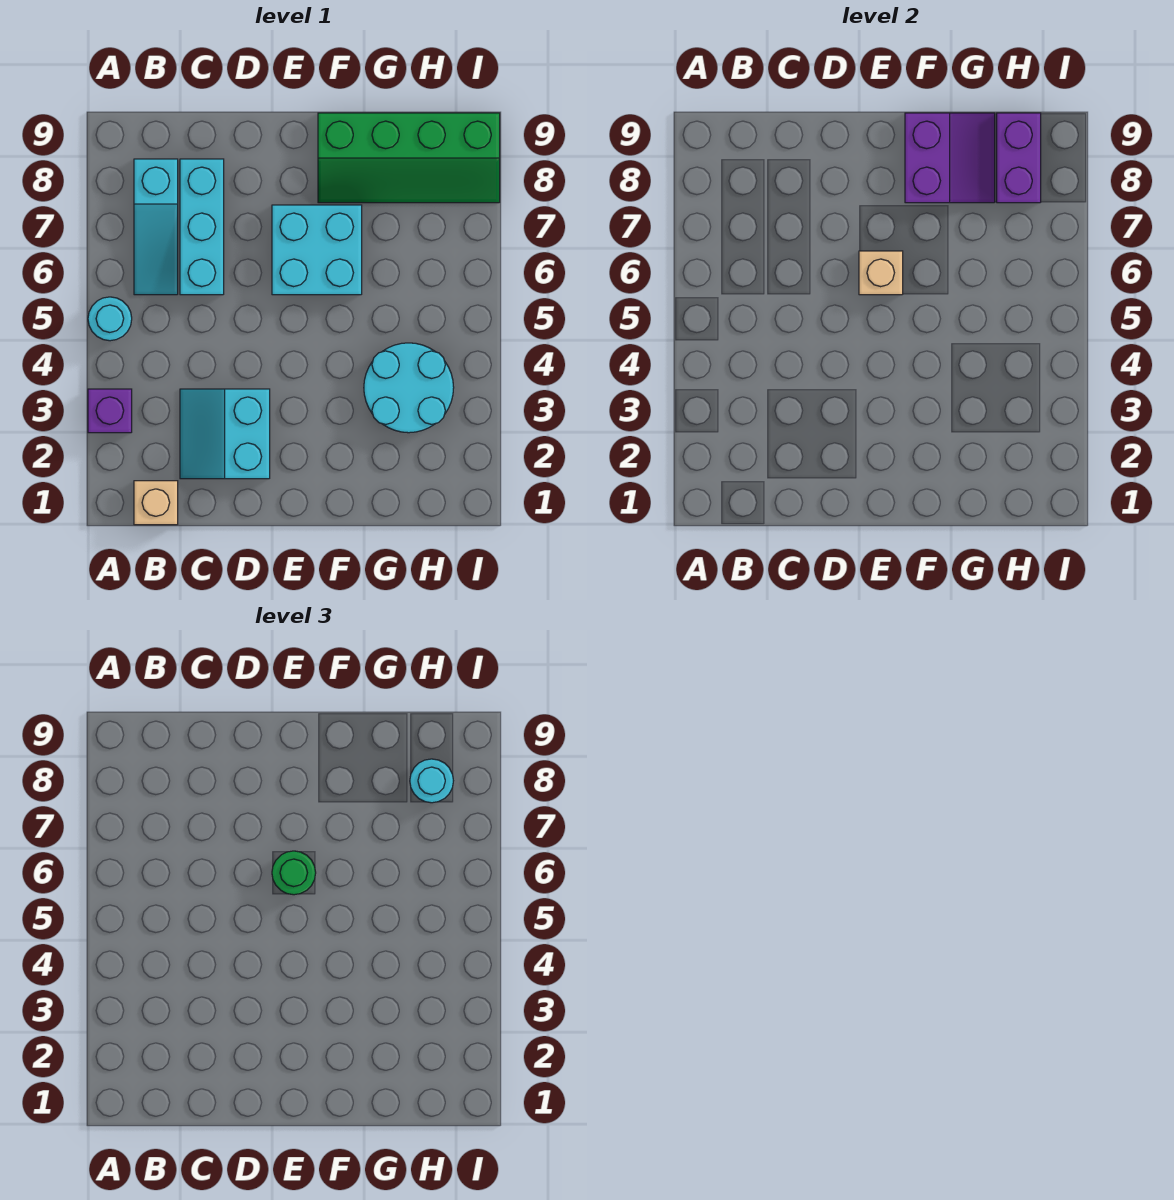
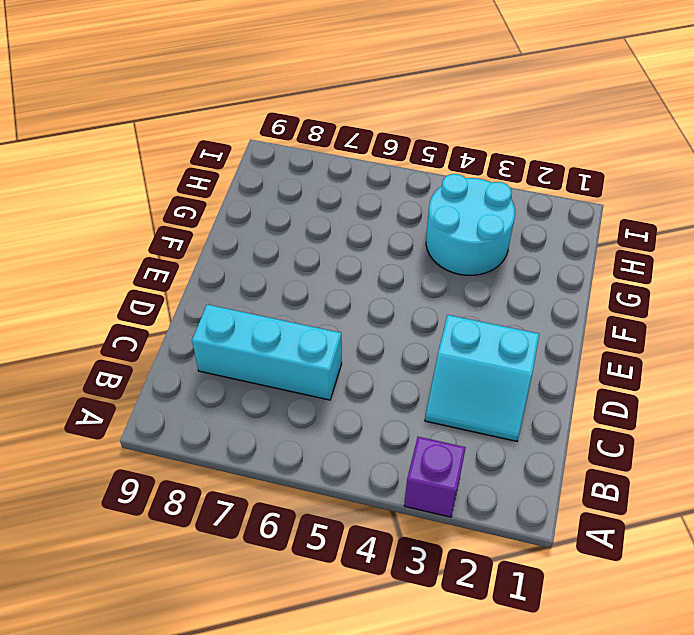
none -> cyan 1x1 round brick [88,297,132,341]
none -> tan 1x1 brick [134,481,178,525]
none -> cyan 1x3 slope [134,159,178,295]

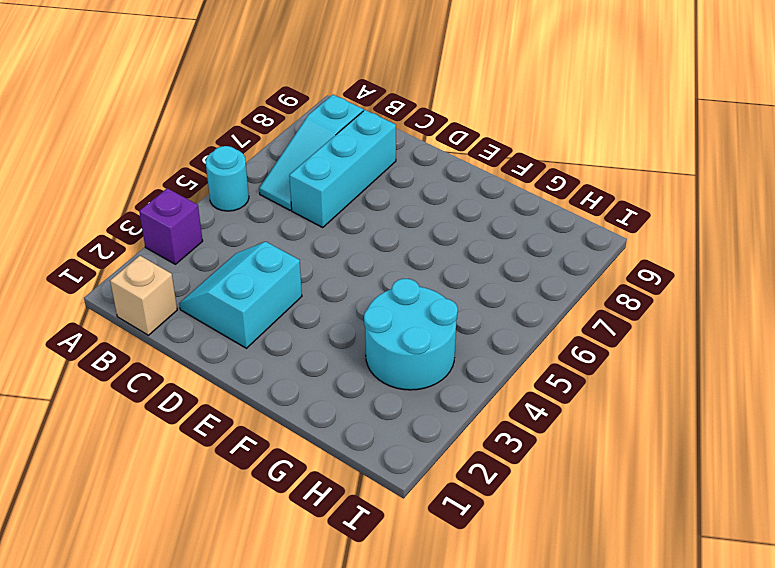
none -> cyan 2x2 brick [272,205,362,295]
none -> green 2x4 slope [318,113,500,203]
none -> tan 1x1 brick [859,251,903,295]

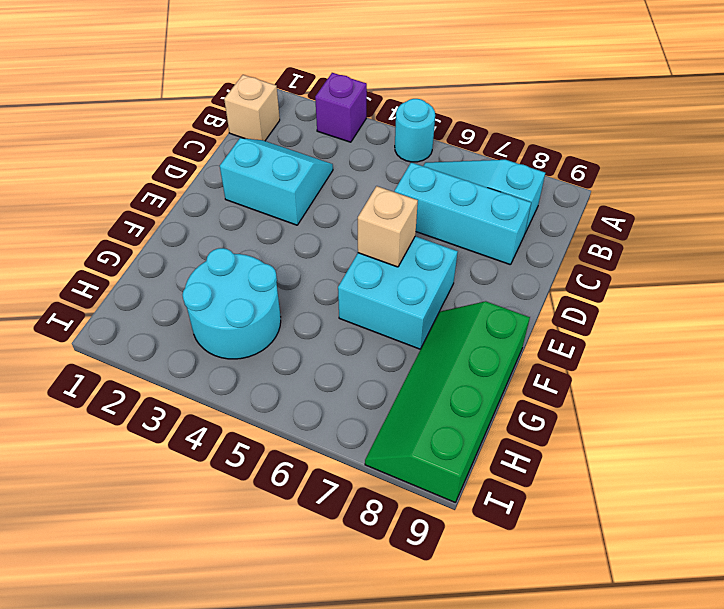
none -> purple 2x2 slope [905,113,995,203]
none -> purple 1x2 brick [997,113,1041,203]
none -> green 1x1 round brick [272,851,316,895]

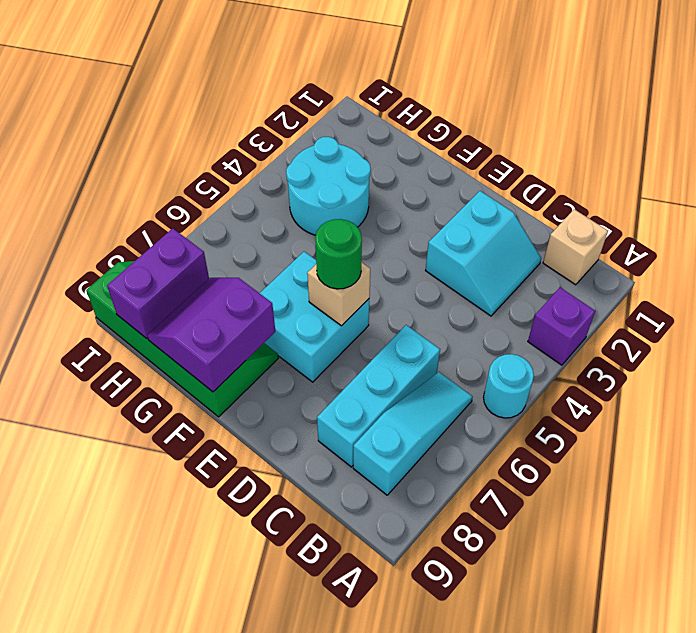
none -> cyan 1x1 round brick [410,759,453,803]

